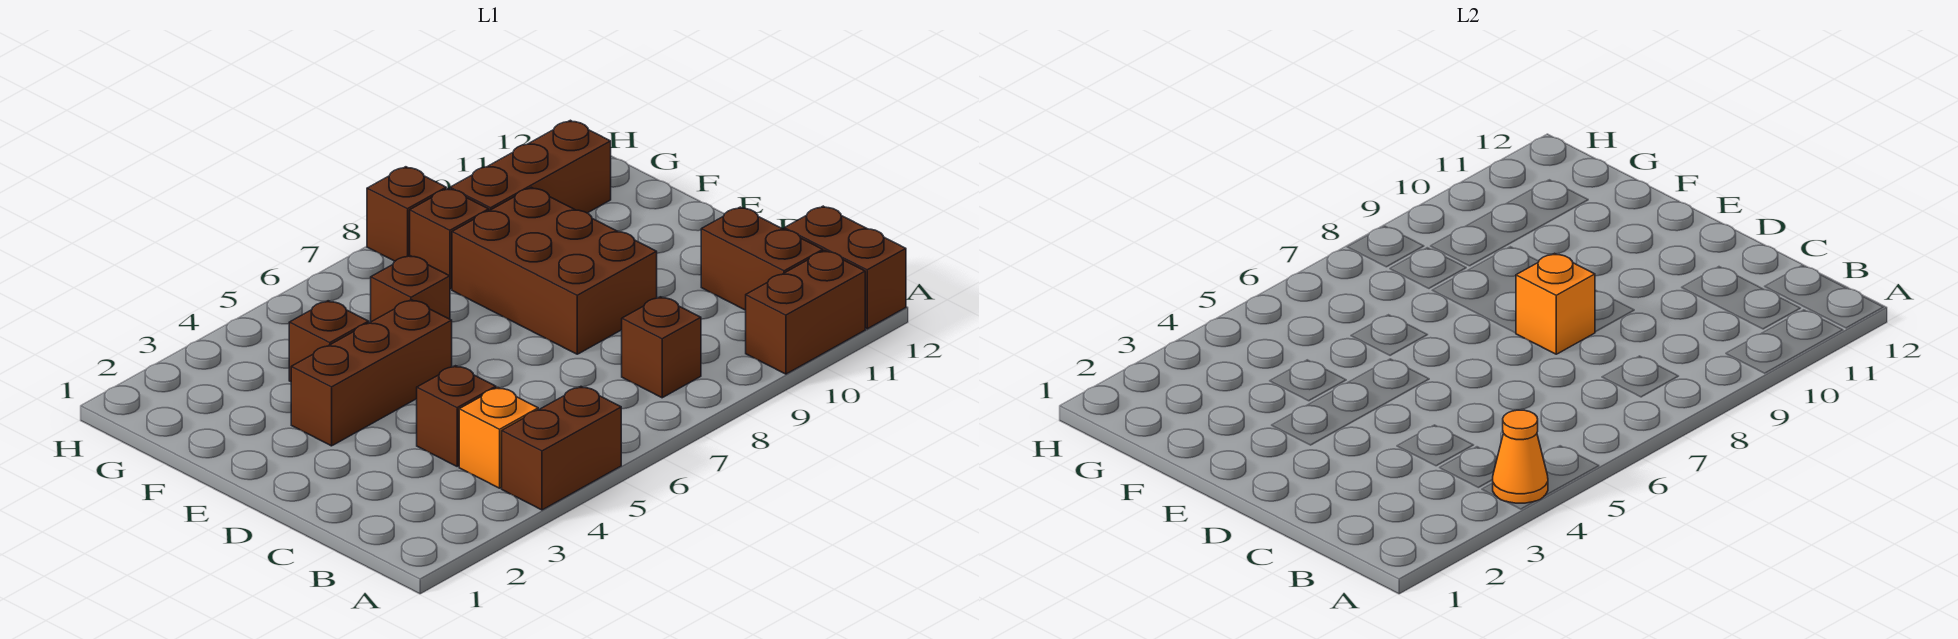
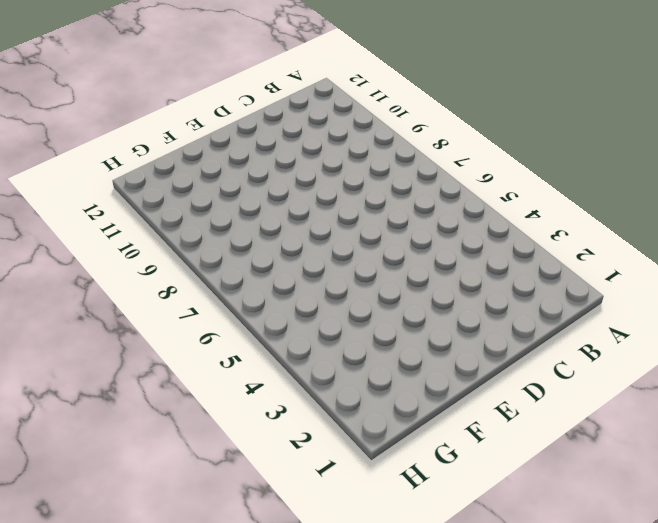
none -> brown 1x2 brick [502,387,621,510]
none -> brown 1x2 brick [746,251,865,374]
none -> brown 1x2 brick [784,206,906,329]

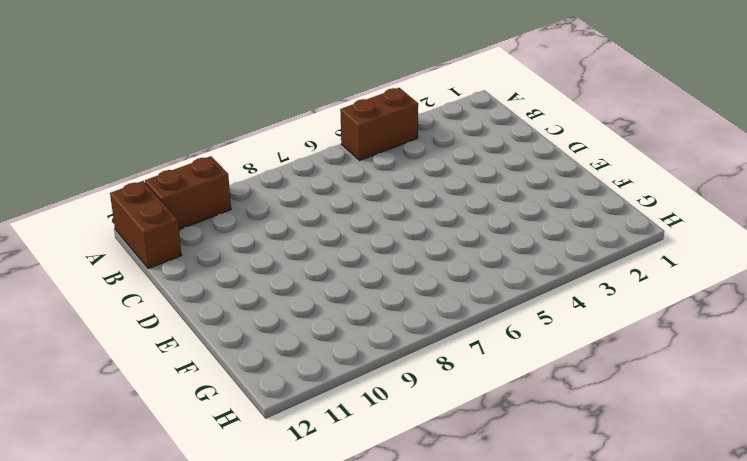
none -> orange 1x1 brick [459,387,538,488]
none -> brown 1x1 brick [622,297,701,398]
none -> brown 1x2 brick [701,207,823,310]

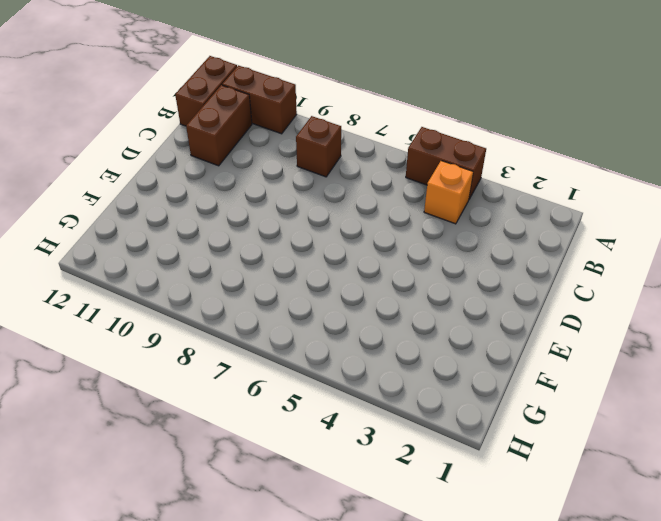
none -> brown 1x1 brick [417,366,496,466]
none -> brown 2x3 brick [452,187,657,354]
none -> brown 1x3 brick [291,300,452,446]

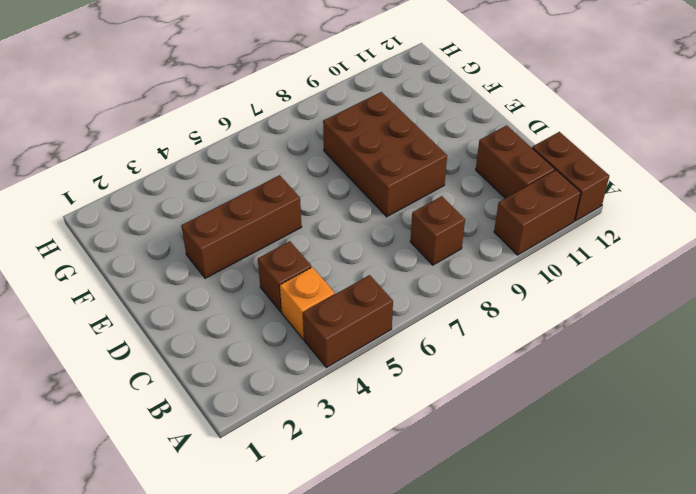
none -> brown 1x1 brick [289,301,369,382]
none -> brown 1x1 brick [371,255,450,322]
none -> brown 1x1 brick [410,188,489,289]

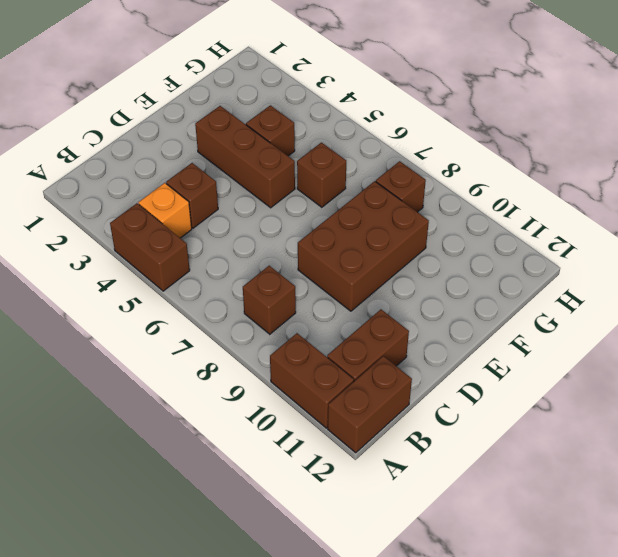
none -> brown 1x3 brick [450,120,611,213]
none -> brown 1x1 brick [367,167,446,261]
none -> orange 1x1 cone [1493,410,1548,503]

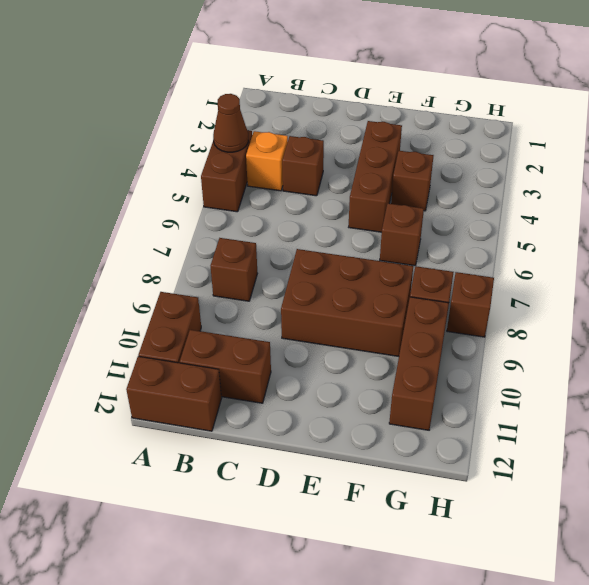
brown 1x1 cone [213,94,248,152] -> orange 1x1 cone [1493,410,1548,503]
none -> orange 1x1 brick [1516,253,1595,354]

